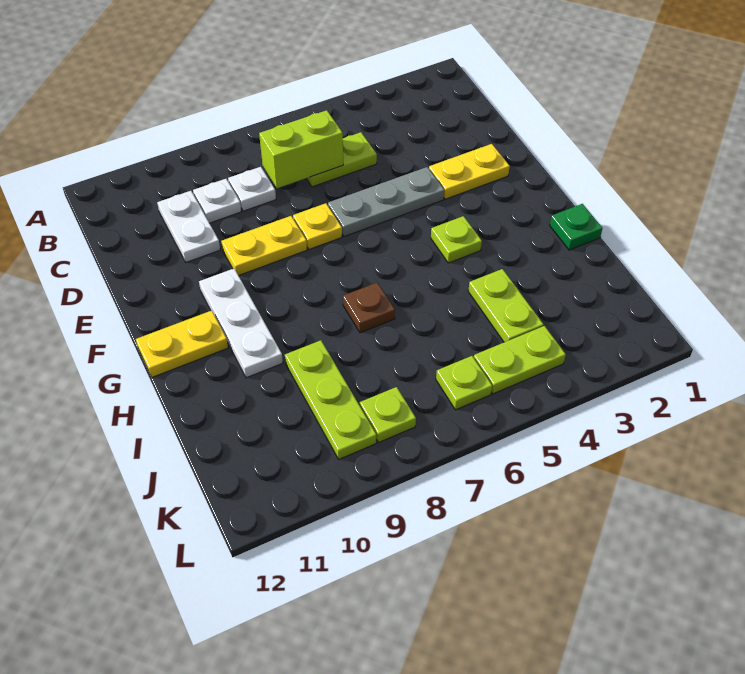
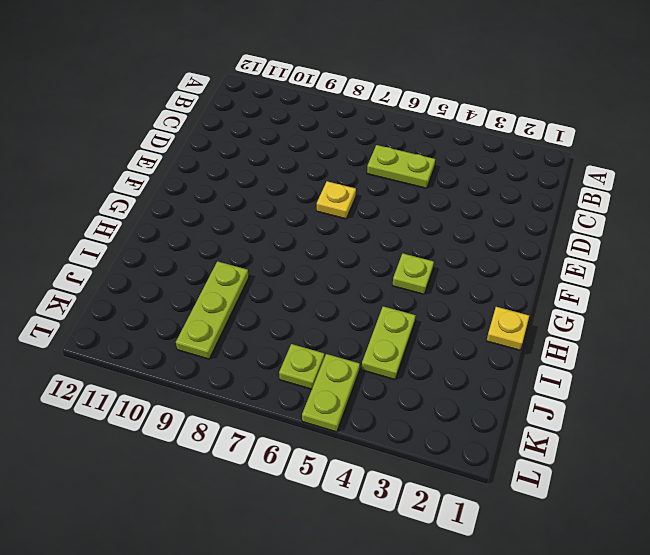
yellow 1x1 plate [487,307,529,350] -> green 1x1 plate [550,204,602,250]
lime 1x2 plate [302,354,360,432] -> lime 1x2 plate turned to [474,326,566,394]
none -> white 1x1 plate [228,167,276,211]
none -> white 1x1 plate [193,179,241,223]
none -> white 1x2 plate [157,191,220,262]

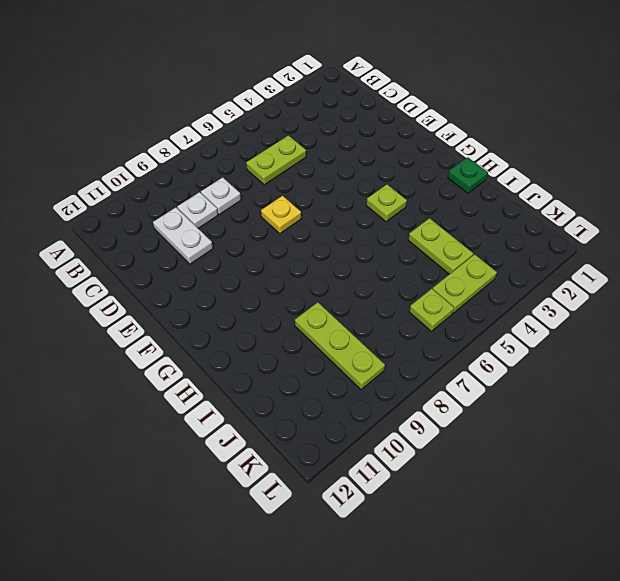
none -> yellow 1x2 plate [429,144,510,199]
none -> grey 1x3 plate [328,167,444,237]
none -> yellow 1x2 plate [221,216,307,276]

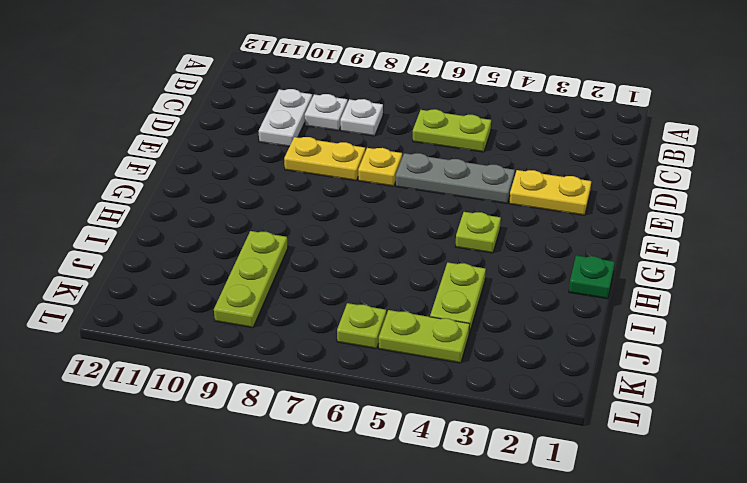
none -> white 1x3 plate [199,269,283,378]
none -> yellow 1x2 plate [136,311,228,377]
none -> brown 1x1 plate [343,283,395,333]

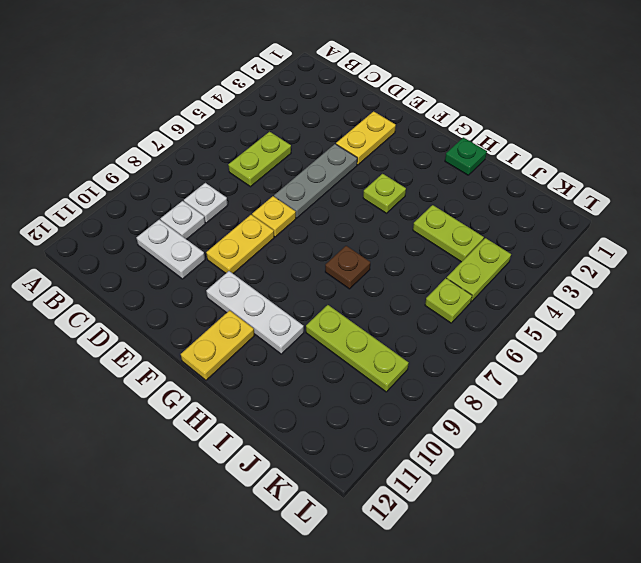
none -> lime 1x1 plate [360,387,416,443]
none -> lime 1x2 brick [259,110,343,188]

